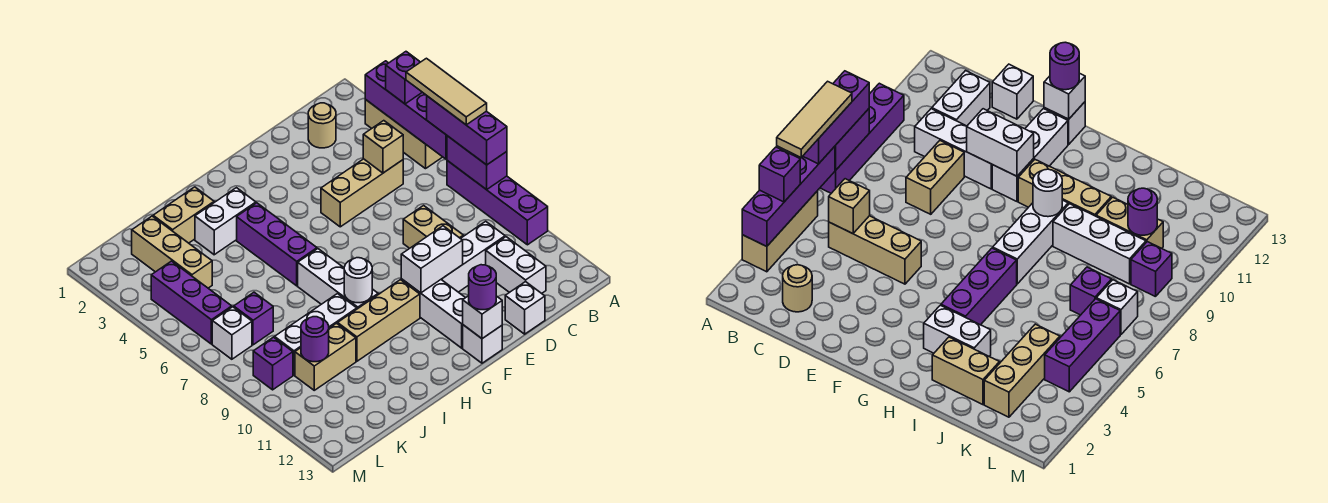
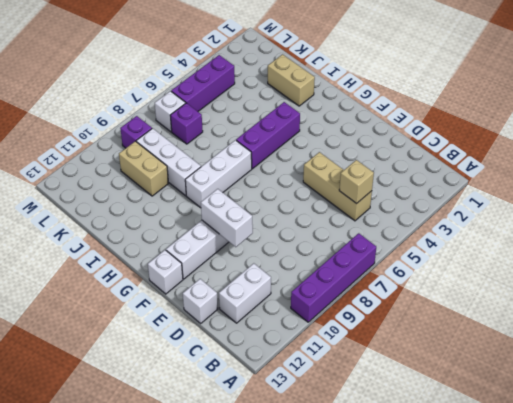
none -> tan 1x3 brick [365,99,442,169]
none -> tan 1x1 round brick [308,103,336,148]
none -> white 1x3 brick [441,221,505,292]
none -> tan 1x2 brick [403,206,463,248]

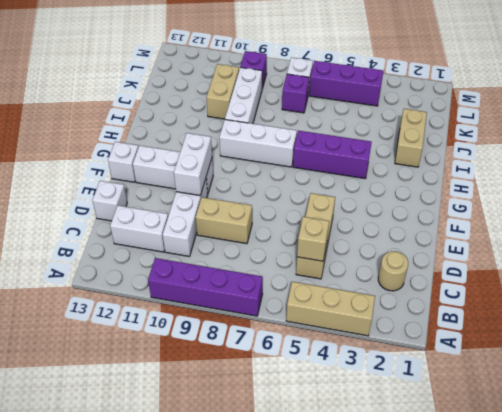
none -> tan 1x3 brick [338,280,420,361]
none -> white 1x2 brick [195,188,256,255]
none -> tan 1x3 brick [132,216,212,288]
none -> purple 1x4 brick [365,61,447,159]

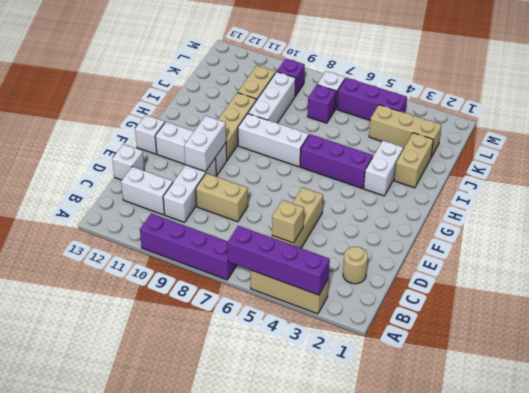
none -> purple 1x2 brick [447,136,507,190]
none -> white 1x1 brick [463,296,502,339]
none -> white 1x1 round brick [344,258,372,303]
none -> purple 1x1 round brick [301,317,329,362]

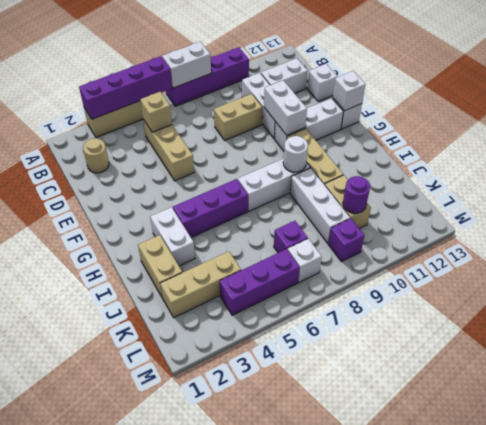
white 1x2 brick [162,42,211,88] -> purple 1x2 brick [447,136,507,190]
none -> purple 1x1 brick [386,52,422,104]
none -> purple 1x3 brick [427,96,507,165]
none -> purple 1x1 round brick [469,265,496,310]
none -> tan 1x3 tile [406,58,487,125]

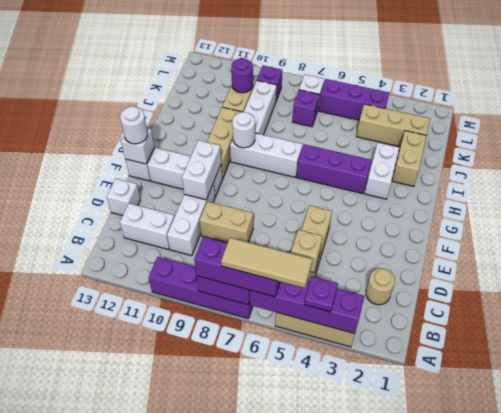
purple 1x1 plate [304,277,338,312] -> purple 1x1 brick [386,52,422,104]
white 1x1 round brick [120,106,148,144] -> purple 1x1 round brick [469,265,496,310]

